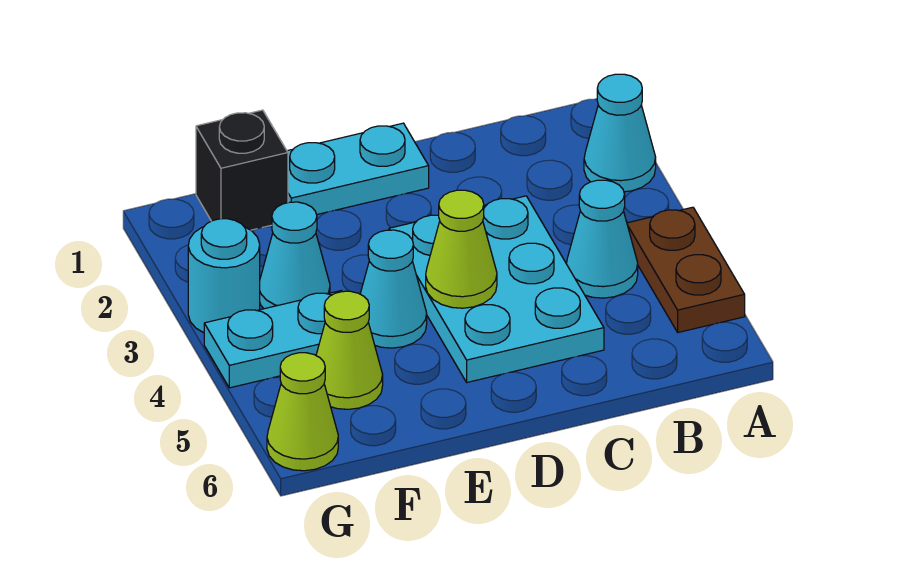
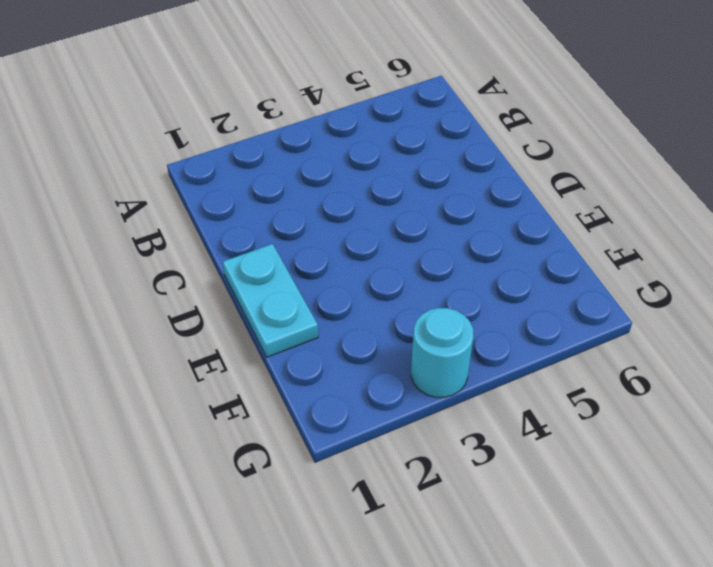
none -> cyan 1x1 cone [584,74,656,192]
none -> brown 1x2 plate [627,207,745,332]
none -> cyan 1x1 cone [567,180,638,298]

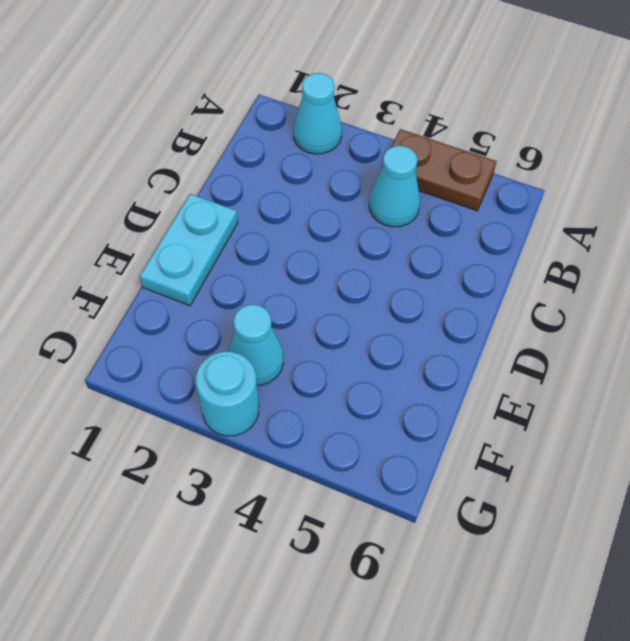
none -> cyan 2x3 plate [389,196,604,382]
none -> cyan 1x1 cone [360,230,427,348]
none -> black 1x1 brick [196,110,288,230]

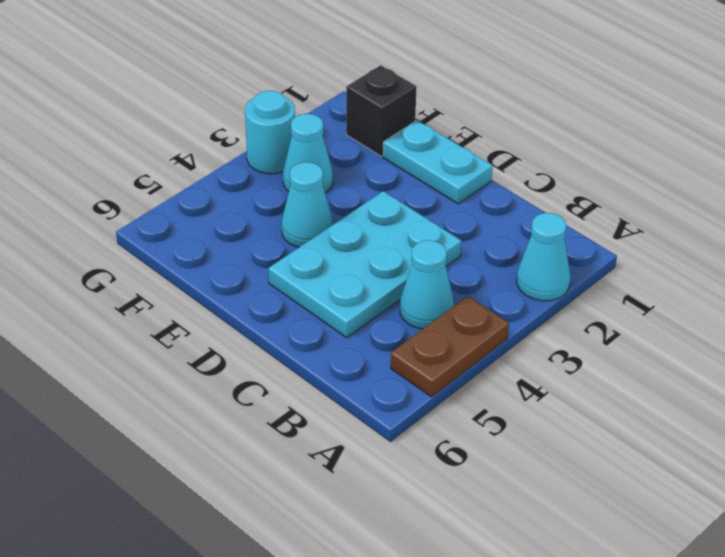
none -> cyan 1x2 plate [204,291,342,388]
none -> lime 1x1 cone [316,291,383,409]
none -> lime 1x1 cone [267,353,338,471]

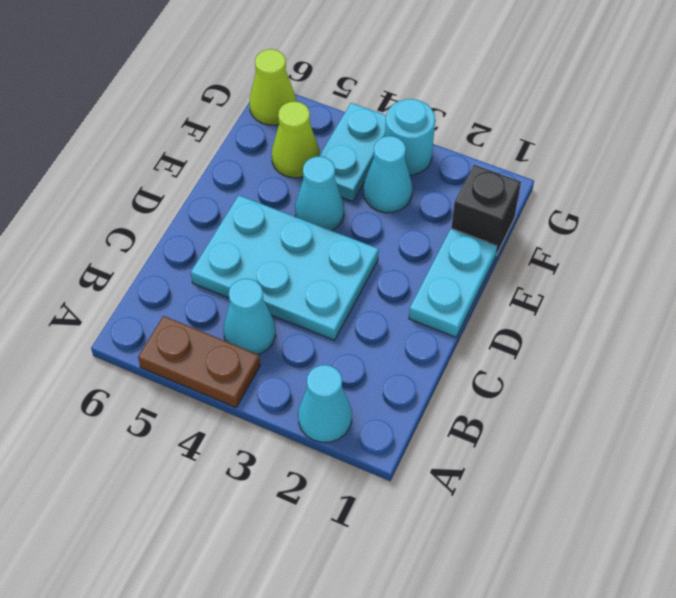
none -> lime 1x1 cone [426,190,497,308]

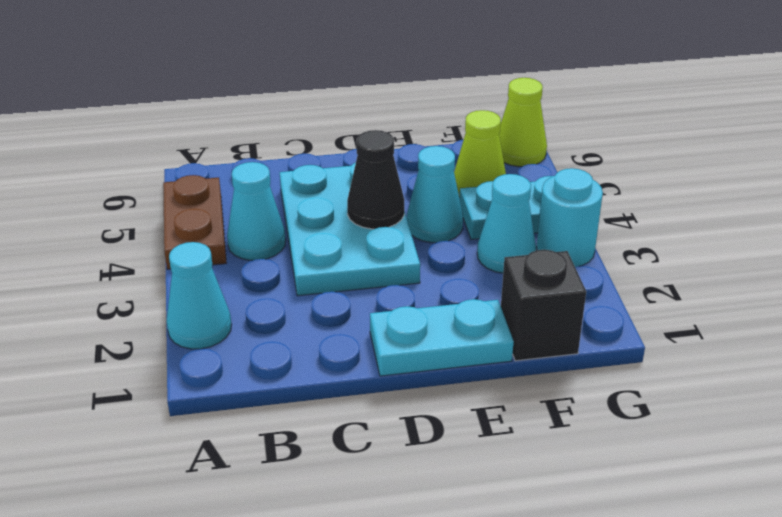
black 1x1 cone [347,130,404,229] -> lime 1x1 cone [426,190,497,308]

